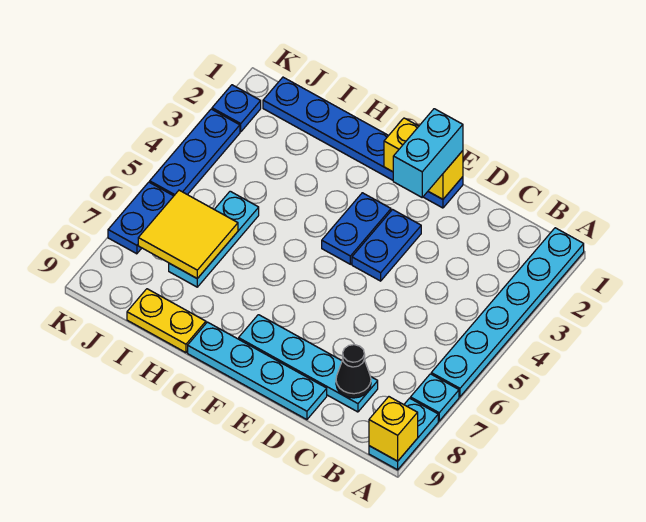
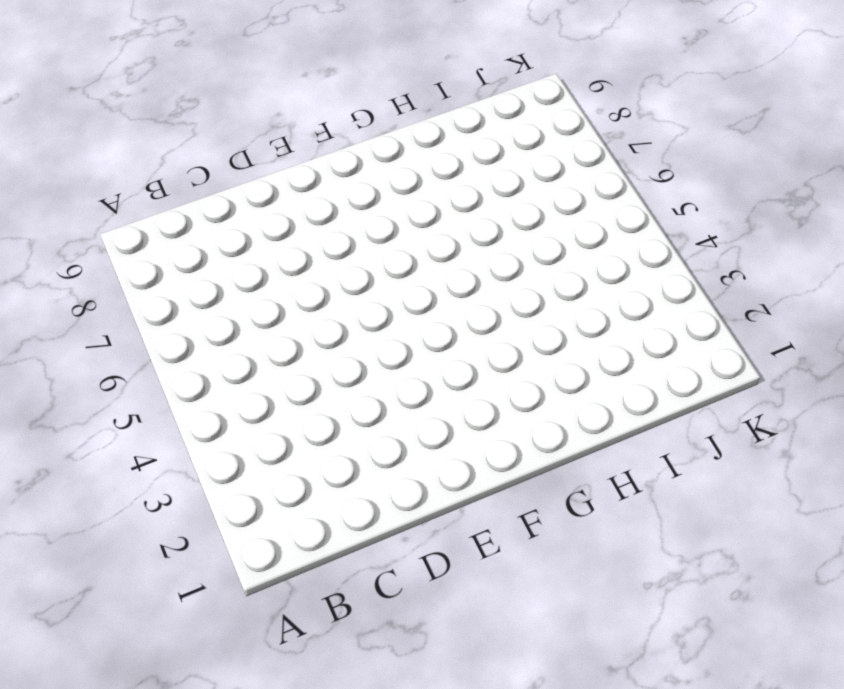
none -> cyan 1x6 plate [431,228,584,397]
none -> cyan 1x1 plate [411,374,459,421]
none -> cyan 1x2 plate [369,398,438,470]

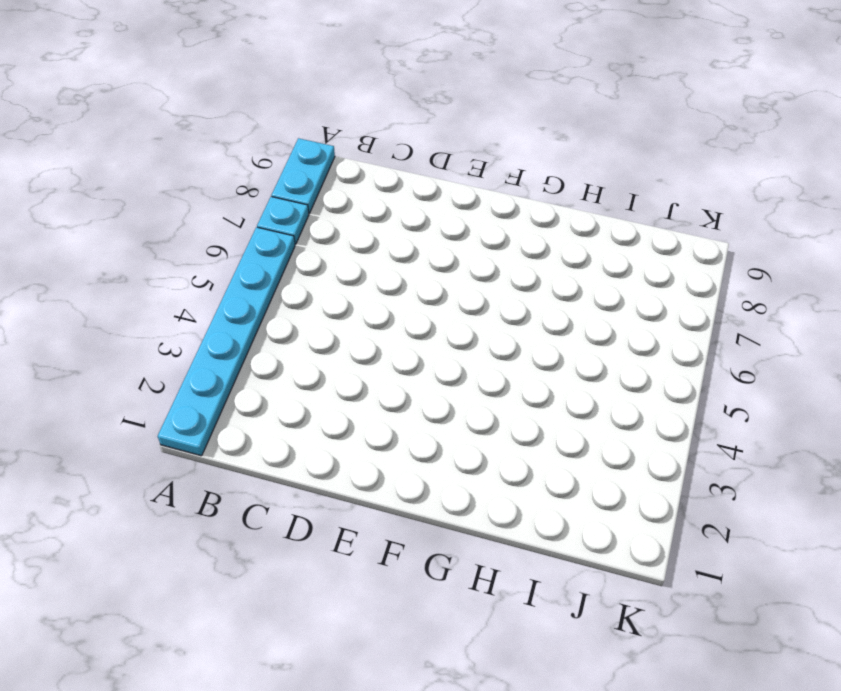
none -> cyan 1x4 plate [239,315,378,412]
none -> cyan 1x4 plate [188,322,327,420]
none -> blue 1x6 plate [263,77,463,208]

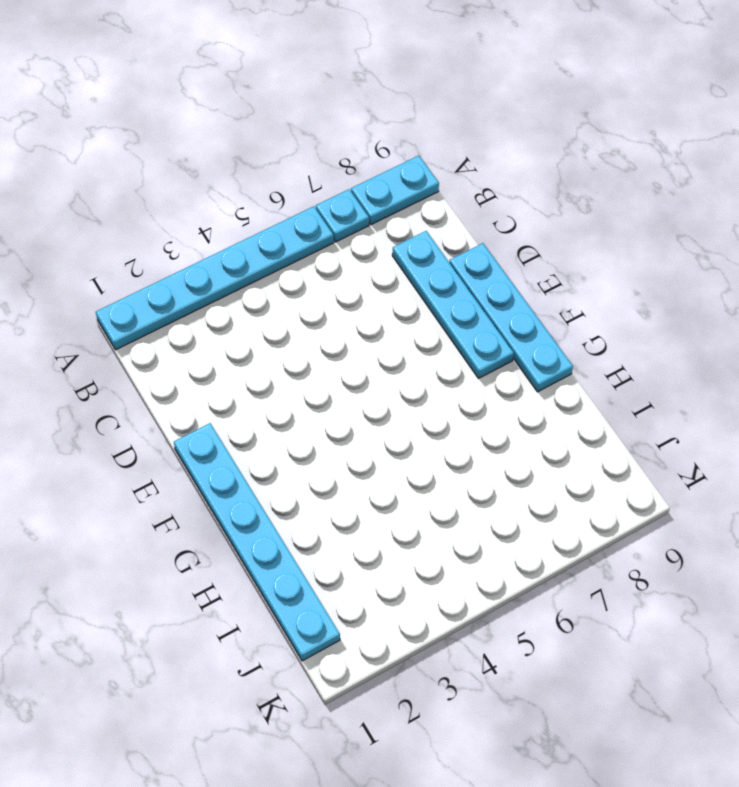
cyan 1x6 plate [174,423,340,661] -> blue 1x6 plate [263,77,463,208]
none -> blue 1x2 plate [352,210,421,281]
none -> blue 1x2 plate [322,193,391,264]
none -> yellow 1x2 plate [127,289,206,353]

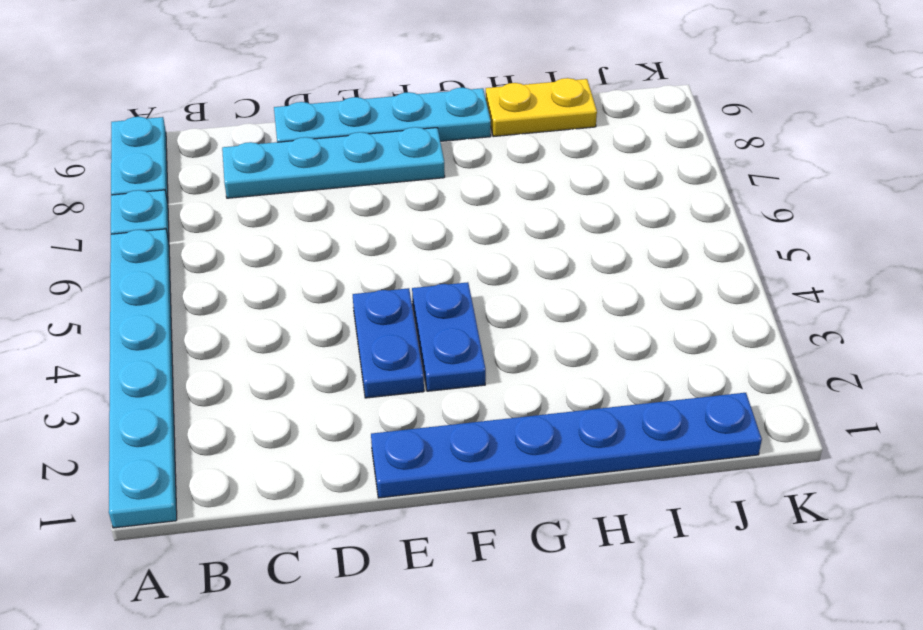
none -> cyan 1x3 plate [169,191,259,287]
none -> blue 1x1 plate [212,85,261,132]
none -> blue 1x3 plate [150,109,240,196]

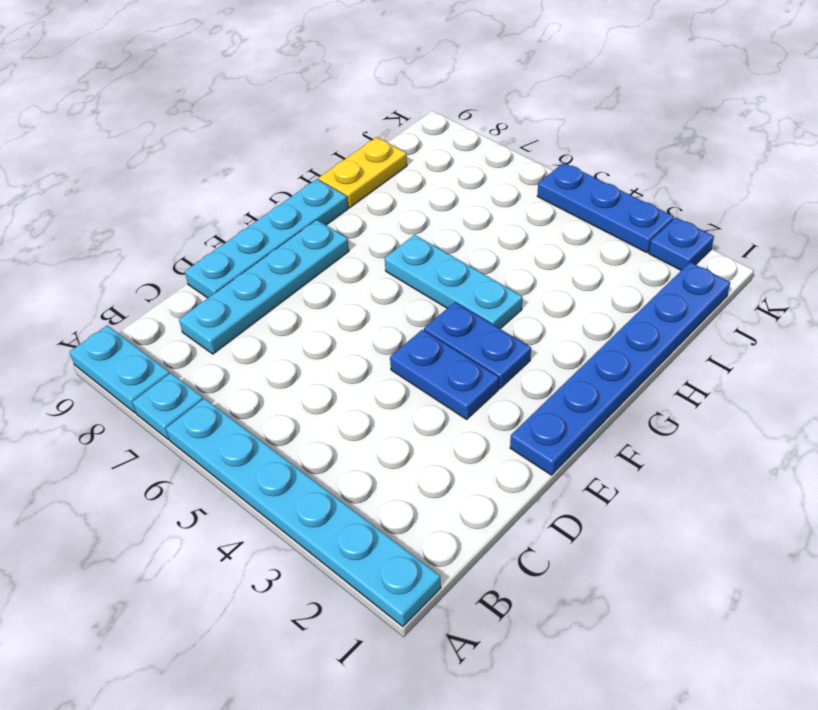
cyan 1x3 plate [385,235,522,329] -> cyan 1x3 plate moved to [169,191,259,287]
none -> blue 1x2 plate [108,182,173,254]
none -> yellow 1x1 brick [369,397,418,461]
none -> black 1x1 cone [336,345,371,398]

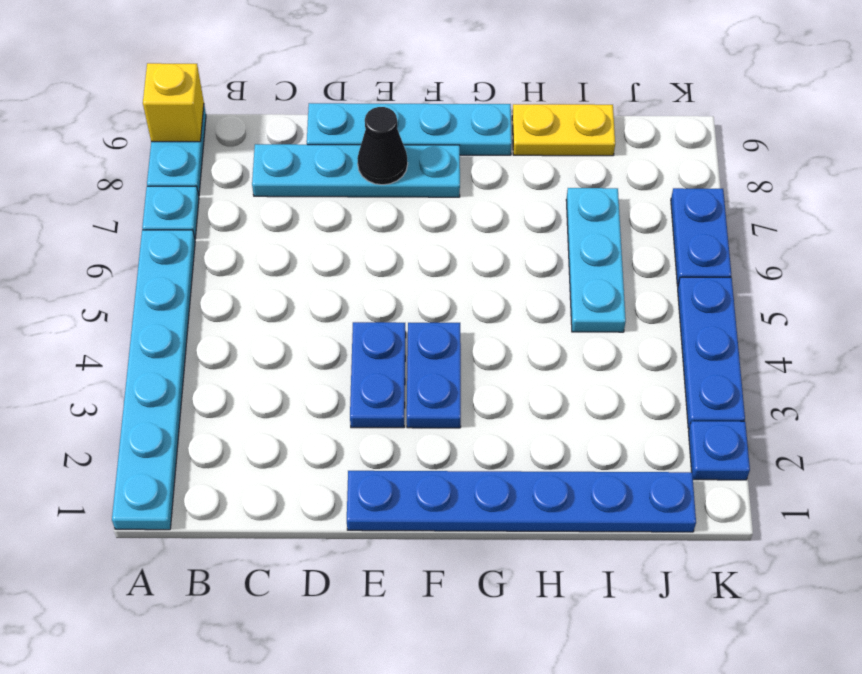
black 1x1 cone [357,107,408,185] -> black 1x1 cone moved to [336,345,371,398]
none -> yellow 1x2 brick [384,118,463,199]
none -> yellow 2x2 tile [138,190,238,278]
none -> cyan 1x2 brick [393,109,463,197]

